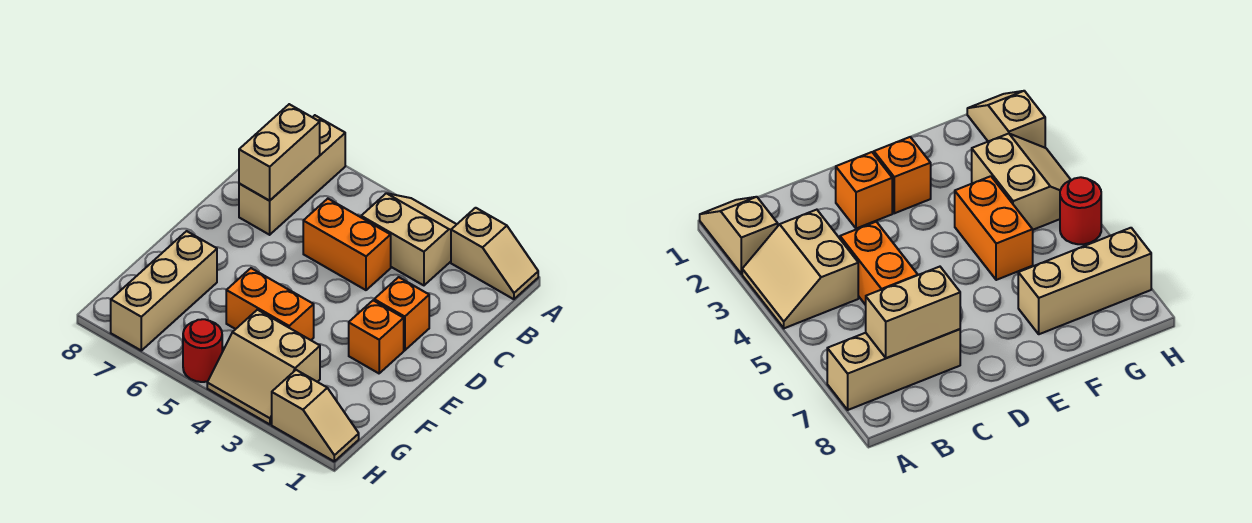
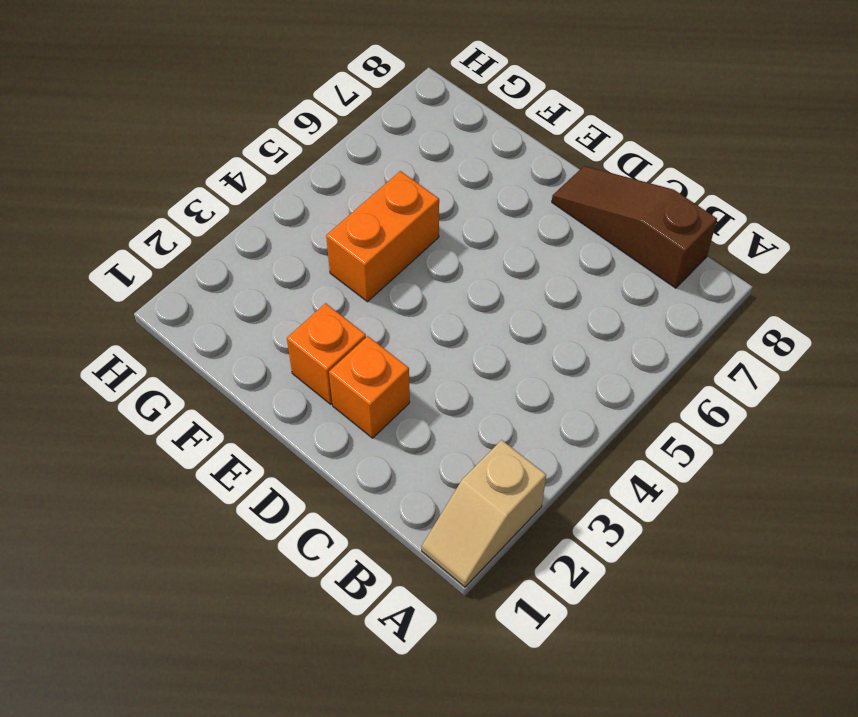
brown 1x3 slope [552,166,717,288] -> none
none -> tan 2x2 slope [361,193,457,285]
none -> tan 1x3 brick [239,115,345,235]
none -> orange 1x2 brick [303,199,391,290]

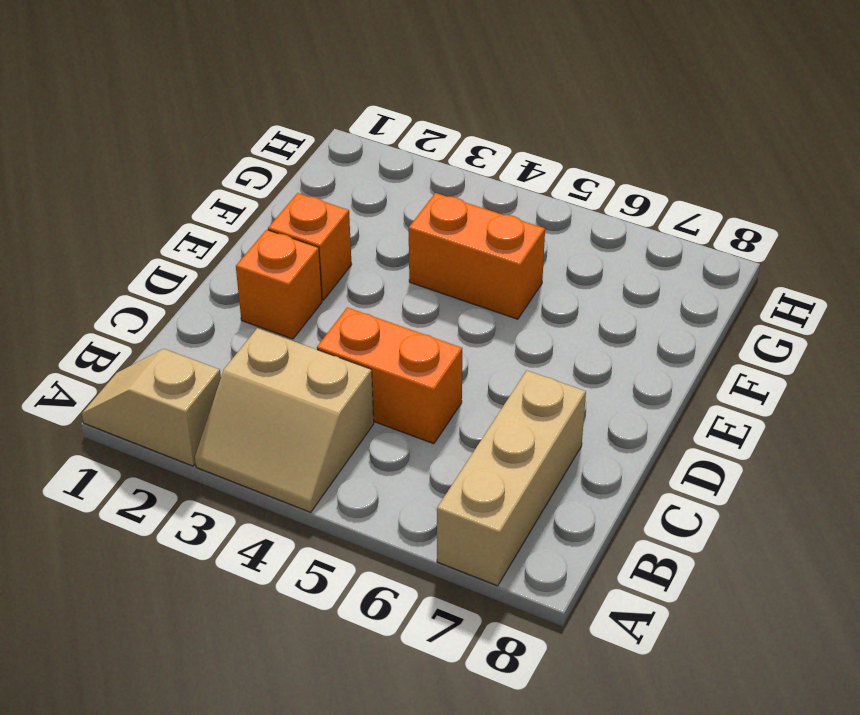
none -> tan 1x3 brick [111,231,217,351]
none -> tan 2x2 slope [207,310,320,424]
none -> tan 1x2 slope [272,370,359,461]

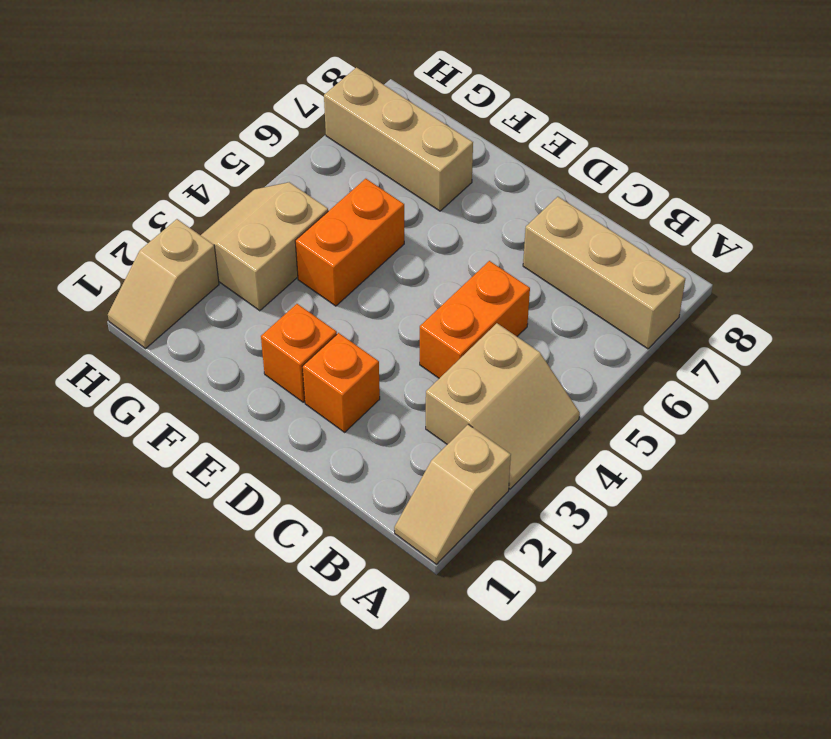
none -> red 1x1 round brick [183,319,222,382]
none -> tan 1x2 brick [239,104,320,201]

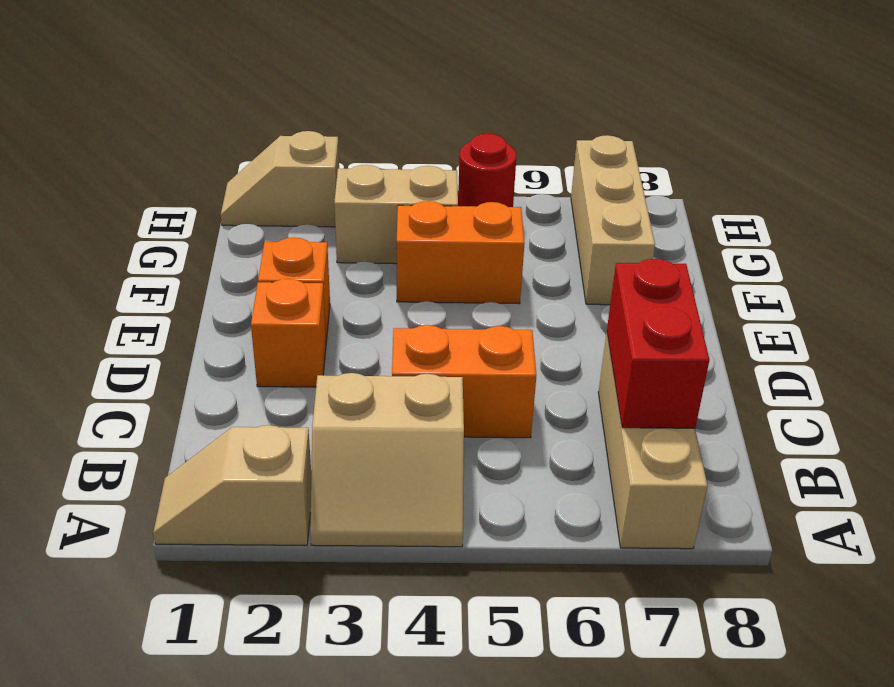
red 1x2 brick [607,259,709,428] -> tan 1x2 brick [239,104,320,201]

